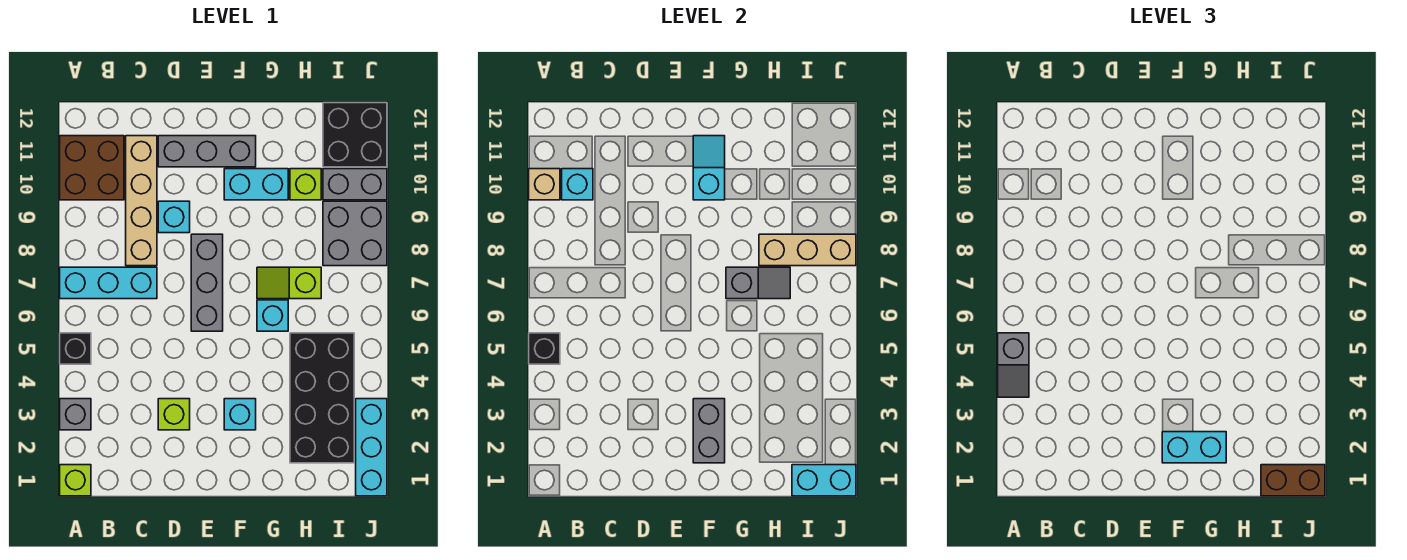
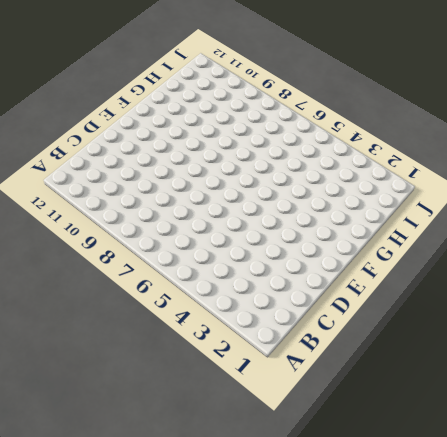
none -> lime 1x1 brick [60,465,91,496]
none -> grey 1x1 brick [60,399,91,430]
none -> black 1x1 brick [60,333,91,364]
none -> cyan 1x3 brick [60,267,157,299]

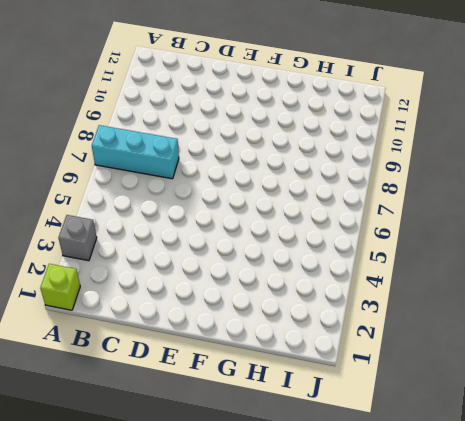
none -> black 1x1 brick [60,333,91,364]
none -> brown 2x2 brick [60,136,124,200]
none -> tan 1x4 brick [126,136,157,266]
none -> lime 1x1 brick [158,399,190,430]

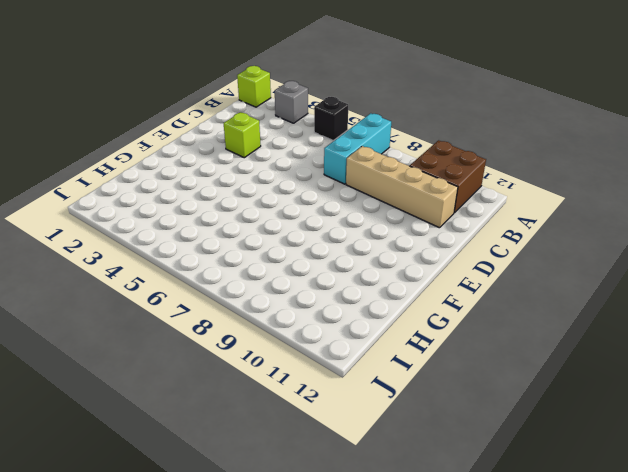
none -> cyan 1x1 brick [158,201,190,233]
none -> grey 1x3 brick [158,136,256,167]
none -> grey 1x3 brick [191,234,223,331]
none -> cyan 1x1 brick [224,399,256,430]

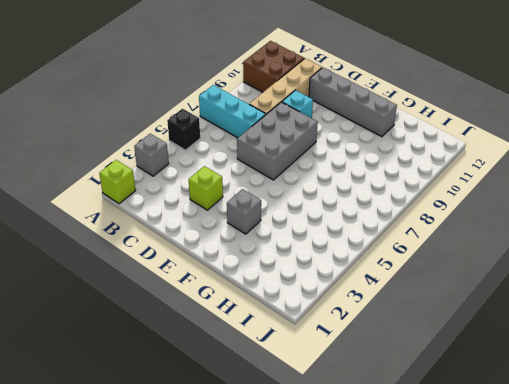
grey 2x3 brick [237,102,318,180] -> grey 1x3 brick [191,234,223,331]
grey 1x4 brick [309,68,397,137] -> grey 1x3 brick [158,136,256,167]
grey 1x1 brick [227,189,261,234] -> cyan 1x1 brick [224,399,256,430]
none -> cyan 1x2 brick [224,169,288,200]
none -> cyan 1x1 brick [257,300,288,331]
none -> lime 1x2 slope [257,267,321,299]
none -> black 2x4 brick [290,333,354,463]

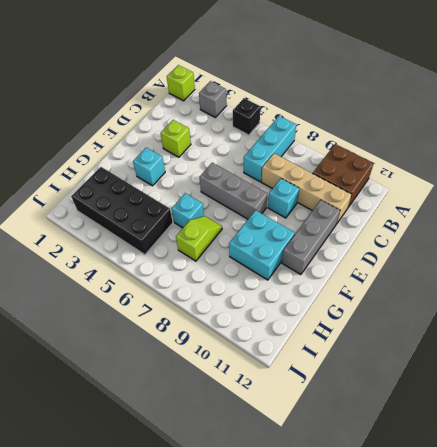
cyan 2x2 brick [229,210,295,280] -> cyan 1x2 brick [224,169,288,200]
none -> lime 1x1 brick [290,169,321,200]
none -> grey 2x2 brick [323,201,387,266]
none -> grey 1x2 brick [323,169,387,200]
none -> black 2x2 brick [323,103,387,167]

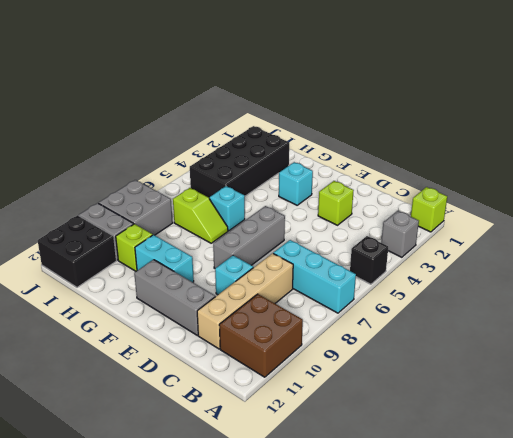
none -> cyan 1x3 brick [356,399,387,496]
none -> black 1x1 brick [529,333,560,364]
none -> tan 1x1 brick [529,169,560,200]
none -> cyan 1x1 brick [562,169,593,200]

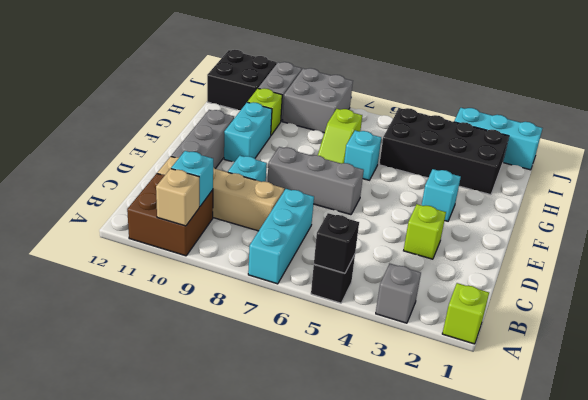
none -> grey 1x2 brick [693,399,725,463]
none -> cyan 1x2 slope [693,136,725,200]
none -> grey 1x2 slope [726,267,790,299]
none -> tan 1x3 brick [759,234,856,266]

